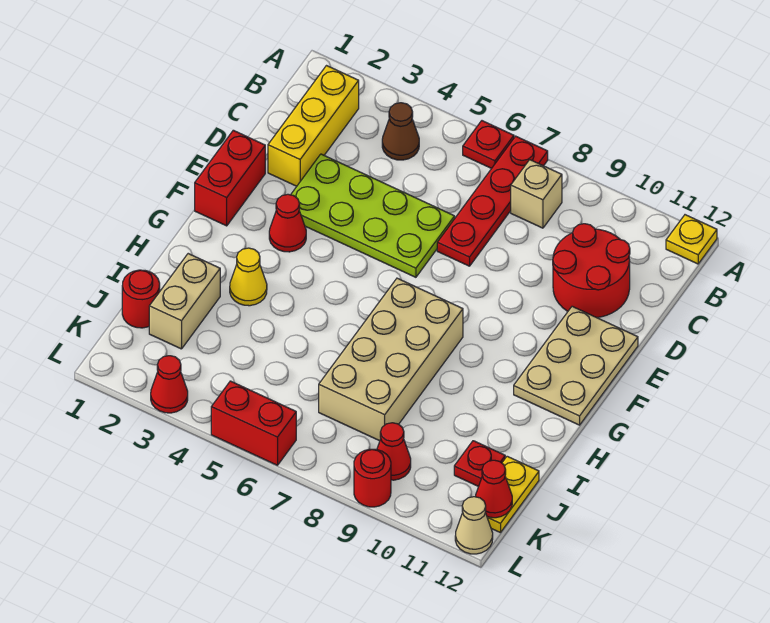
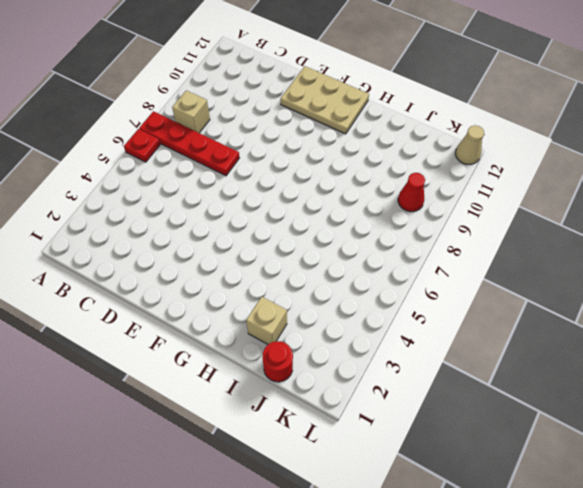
tan 1x1 brick [246,297,287,344] -> tan 1x2 brick [149,254,220,349]
none -> yellow 1x1 plate [666,215,717,264]
none -> yellow 1x3 brick [268,66,359,186]
none -> brown 1x1 cone [382,103,419,160]

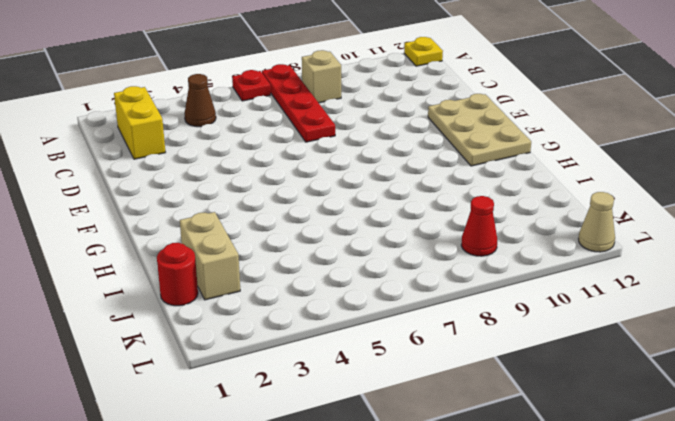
yellow 1x2 brick [114,86,165,159] -> yellow 1x3 brick [268,66,359,186]
none -> red 2x2 round brick [553,224,630,318]
none -> lime 2x4 plate [291,154,455,277]
none -> red 1x2 brick [195,130,265,226]

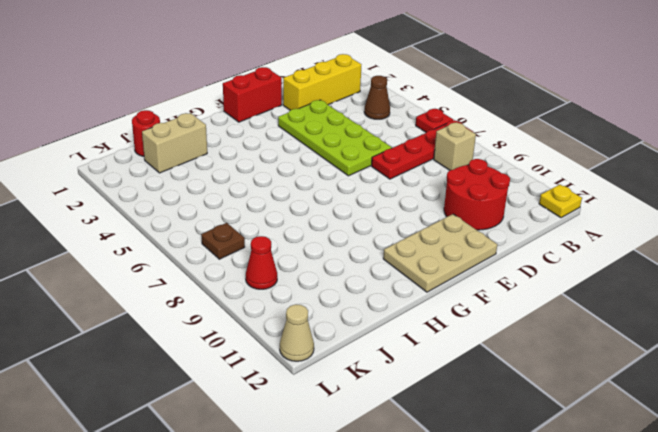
brown 1x1 plate [201,223,245,259] -> none
none -> red 1x1 cone [269,194,306,252]
none -> tan 2x4 brick [319,278,463,441]
none -> yellow 1x1 cone [230,248,267,306]

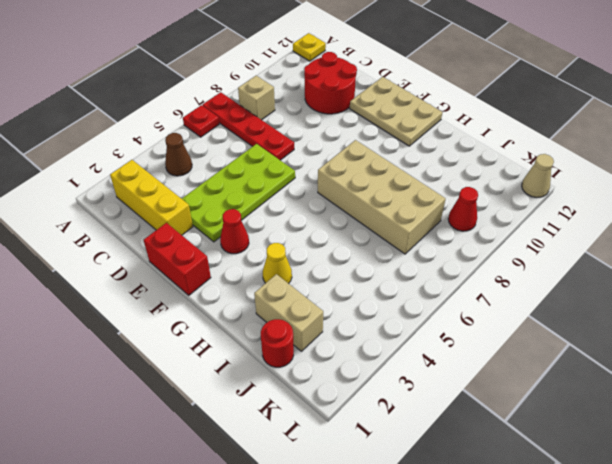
none -> red 1x1 plate [454,441,505,486]
none -> yellow 1x2 plate [487,456,539,533]
none -> red 1x1 cone [151,356,188,413]

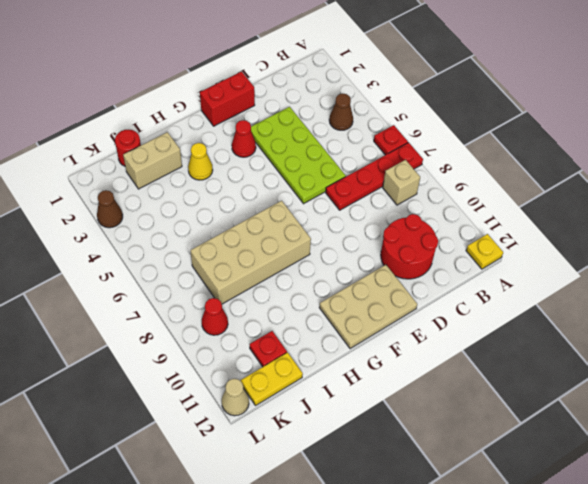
brown 1x1 cone [97,190,123,228] -> red 1x1 cone [151,356,188,413]
none -> yellow 1x3 brick [268,66,359,186]
none -> red 1x2 brick [211,381,296,465]
none -> red 1x1 round brick [354,449,391,507]

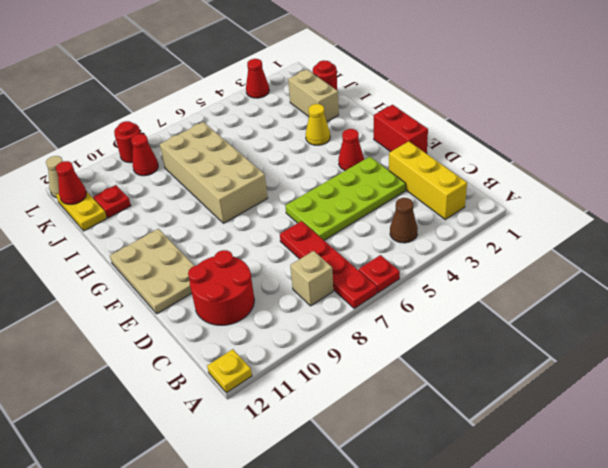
none -> red 1x2 brick [211,381,296,465]

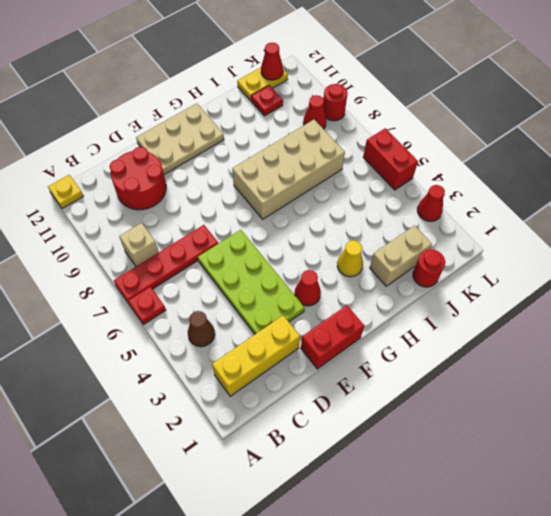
none -> tan 1x1 cone [455,497,493,554]

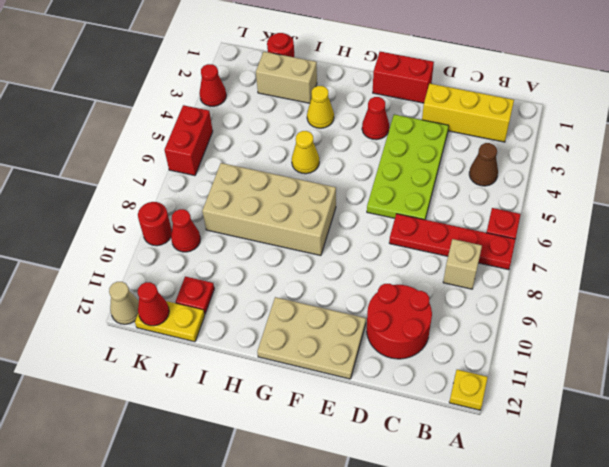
yellow 1x1 cone [292,131,319,174] -> none

